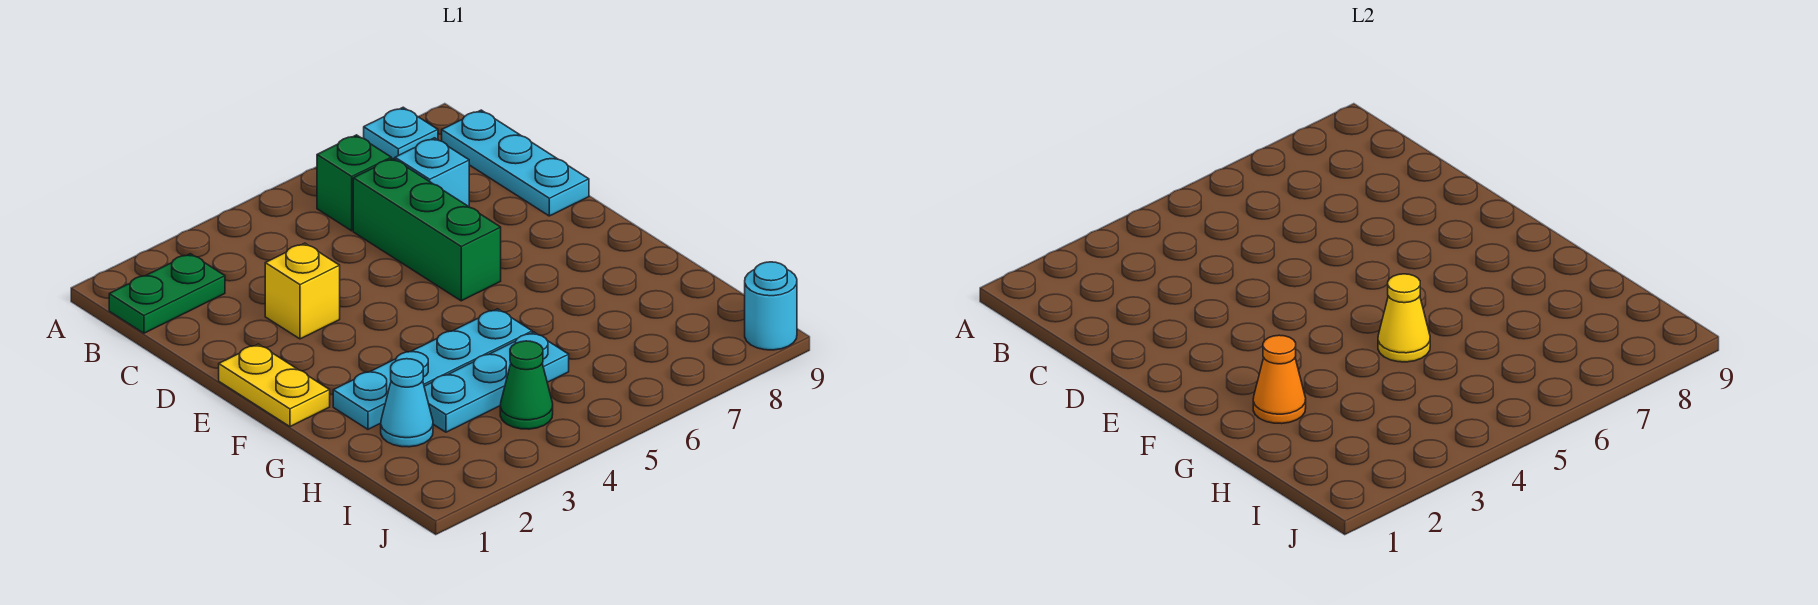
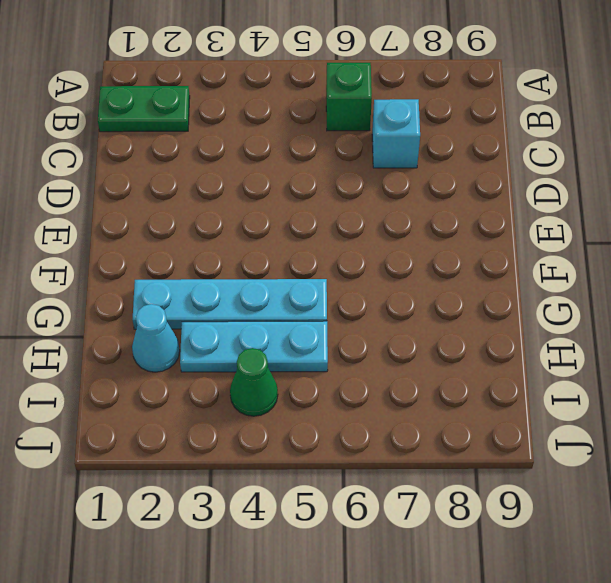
none -> cyan 1x1 plate [364,107,438,159]
none -> cyan 1x3 plate [442,110,589,216]
none -> green 1x3 brick [353,159,501,301]

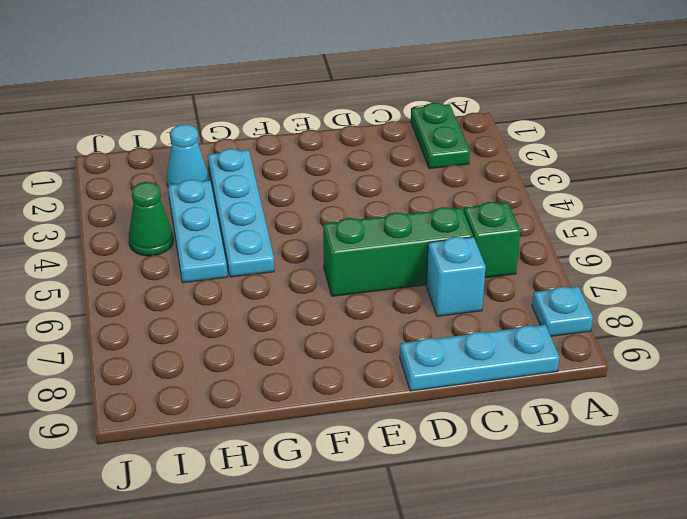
none -> yellow 1x1 brick [265,243,340,339]
none -> yellow 1x2 plate [219,344,330,427]
none -> cyan 1x1 round brick [745,262,797,350]

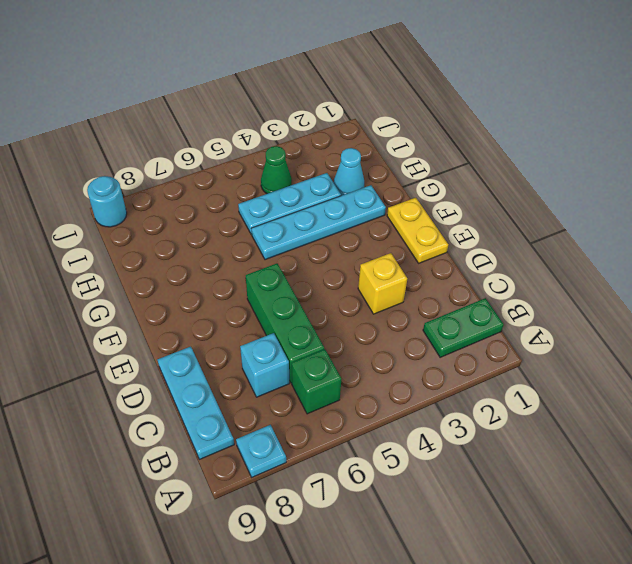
none -> orange 1x1 cone [1253,335,1306,424]
none -> yellow 1x1 cone [1378,274,1430,362]

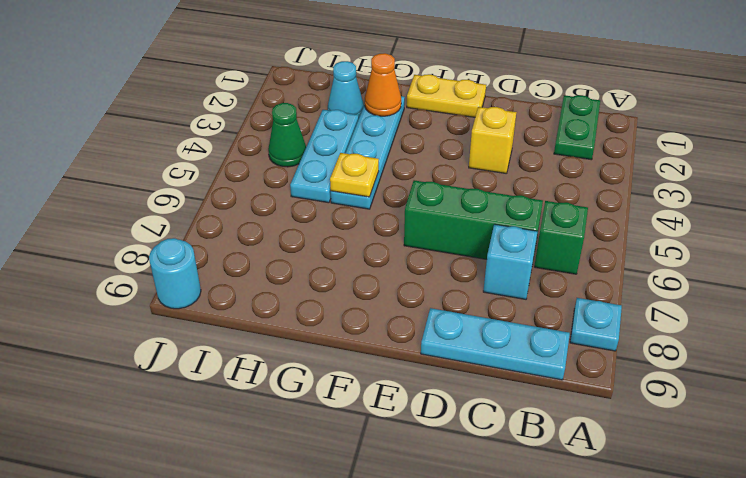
yellow 1x1 plate [330,153,379,197] -> yellow 1x1 cone [1378,274,1430,362]

